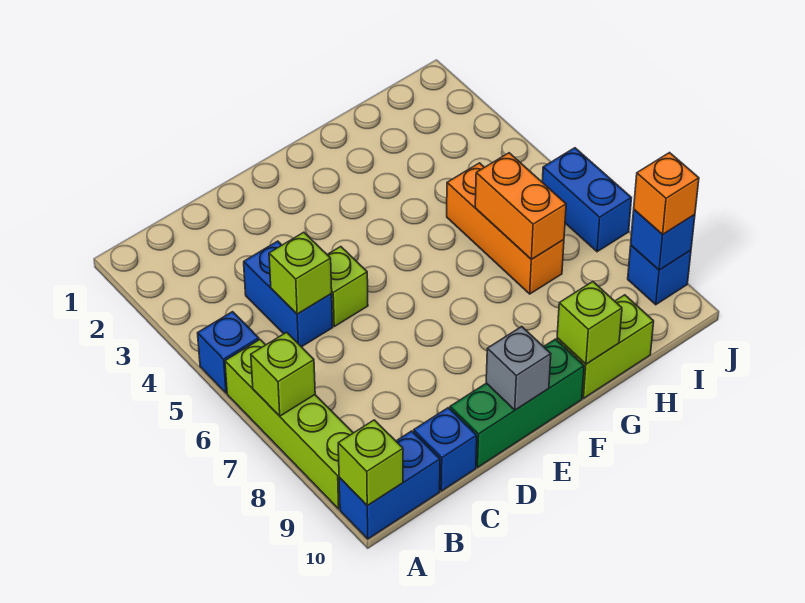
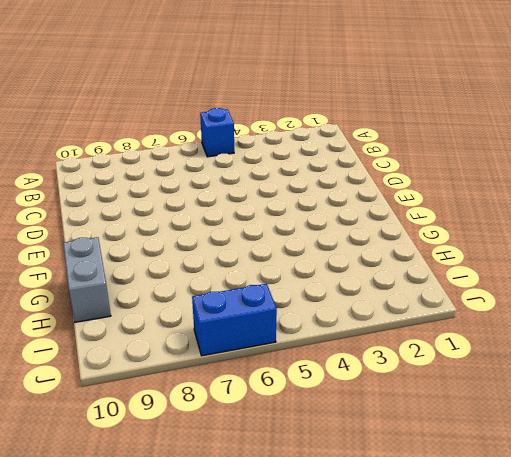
grey 1x2 brick [63,237,111,322] -> lime 1x2 brick [557,295,654,398]
none -> lime 1x4 brick [225,340,353,509]
none -> blue 1x2 brick [339,431,440,539]
none -> blue 1x2 brick [244,241,333,347]

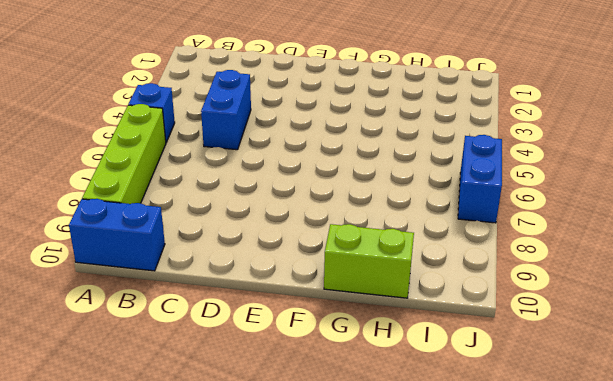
none -> blue 1x1 brick [414,408,477,491]
none -> lime 1x1 brick [327,247,368,326]
none -> green 1x3 brick [450,339,584,467]

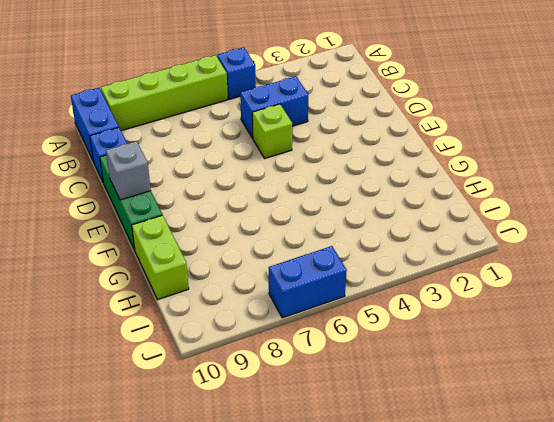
none -> orange 1x3 brick [447,163,564,294]
none -> blue 1x1 brick [628,246,691,305]
none -> lime 1x1 brick [251,332,315,416]

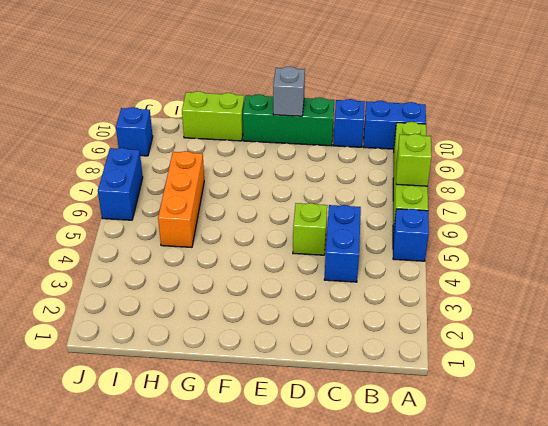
none -> lime 1x1 brick [338,420,403,506]
none -> lime 1x1 brick [269,232,332,314]
none -> lime 1x1 brick [557,282,622,364]

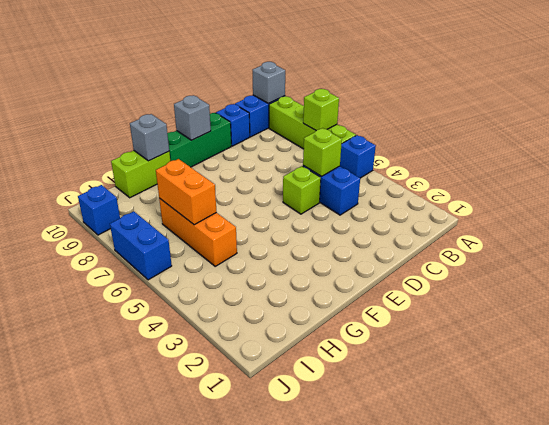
grey 1x1 brick [253,62,285,103] -> lime 1x1 brick [338,420,403,506]
grey 1x1 brick [130,114,169,161] -> lime 1x1 brick [557,282,622,364]
none -> blue 1x1 brick [631,210,695,270]
none -> orange 1x1 brick [634,153,699,235]

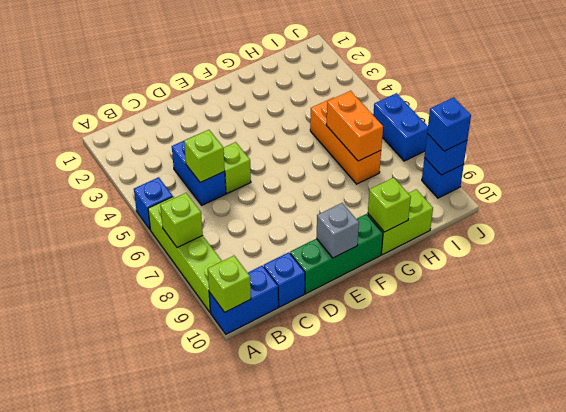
blue 1x1 brick [427,97,471,151] -> orange 1x1 brick [634,153,699,235]

